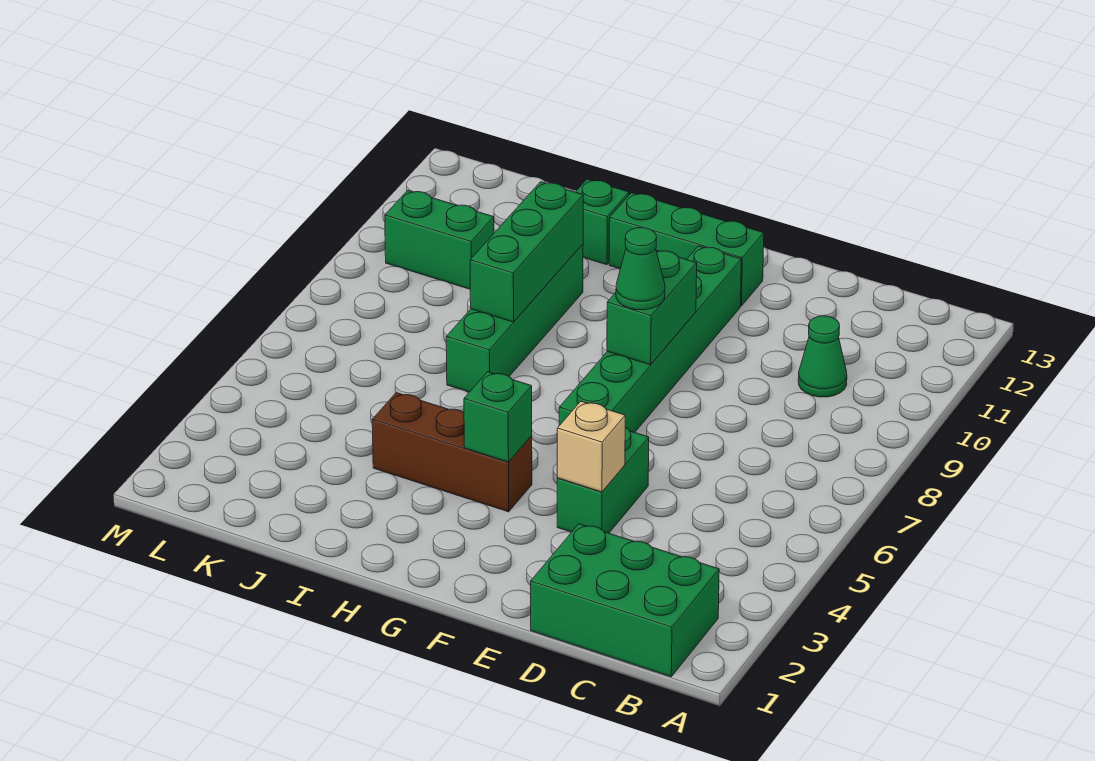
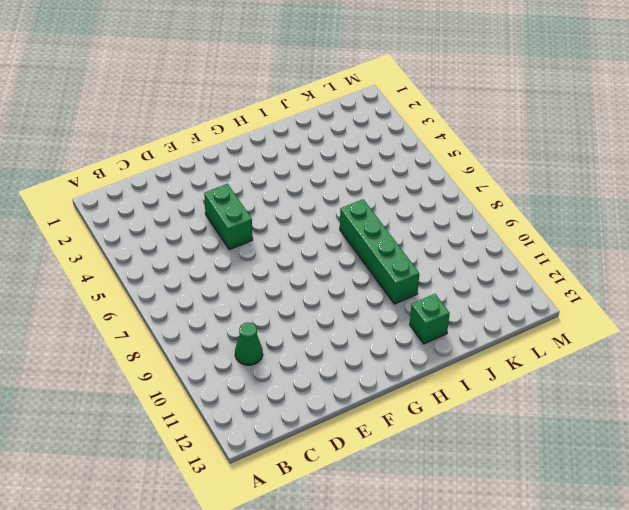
none -> green 2x3 brick [531,524,719,677]
none -> green 1x6 brick [559,246,741,433]
none -> green 1x3 brick [609,193,764,306]

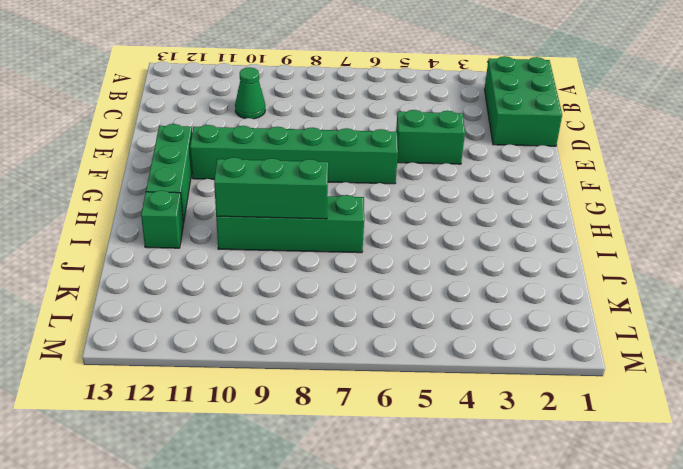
none -> brown 1x3 brick [372,393,532,512]
none -> green 1x2 brick [385,190,494,289]
none -> tan 1x1 brick [557,401,625,492]

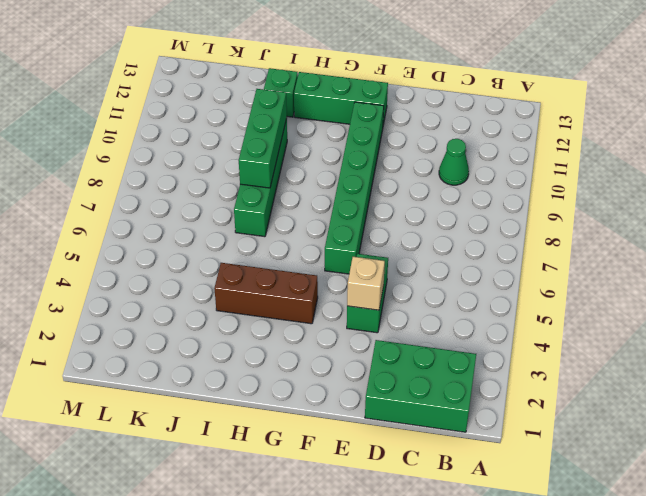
none -> green 1x2 brick [385,190,494,289]
none -> green 1x2 brick [607,250,697,365]
none -> green 1x1 brick [464,372,532,462]

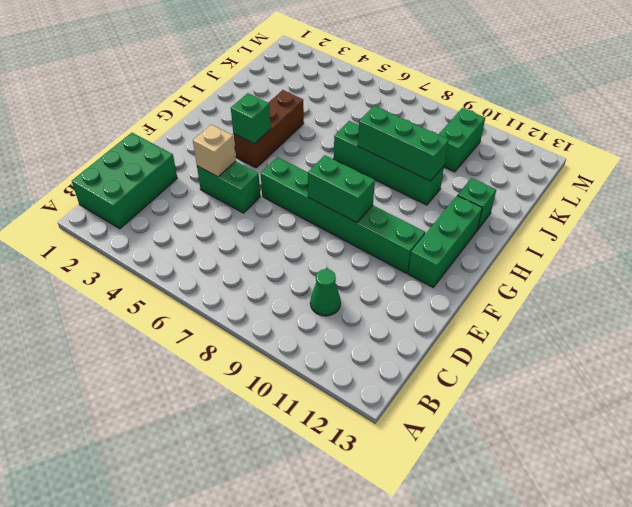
none -> green 1x1 cone [616,228,665,310]

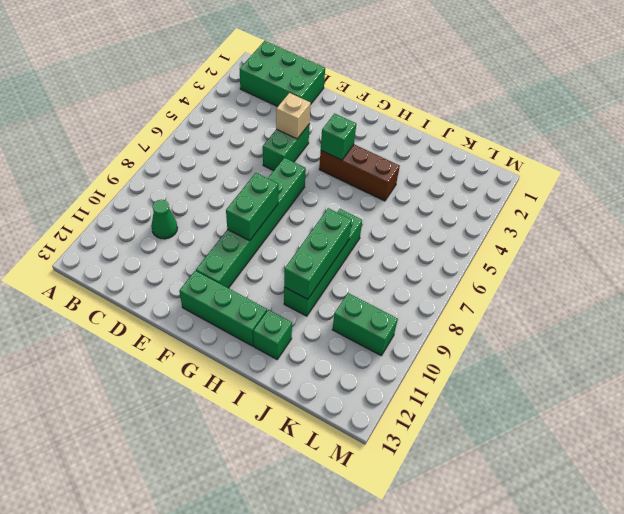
none -> green 1x1 cone [616,228,665,310]

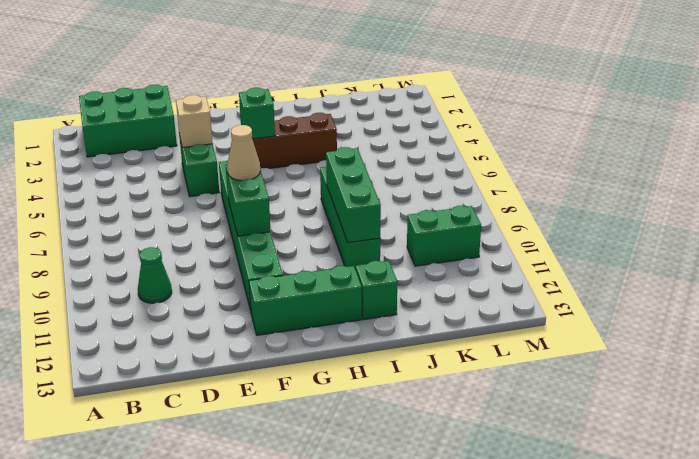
tan 1x1 cone [227,125,260,181] -> green 1x1 cone [616,228,665,310]

